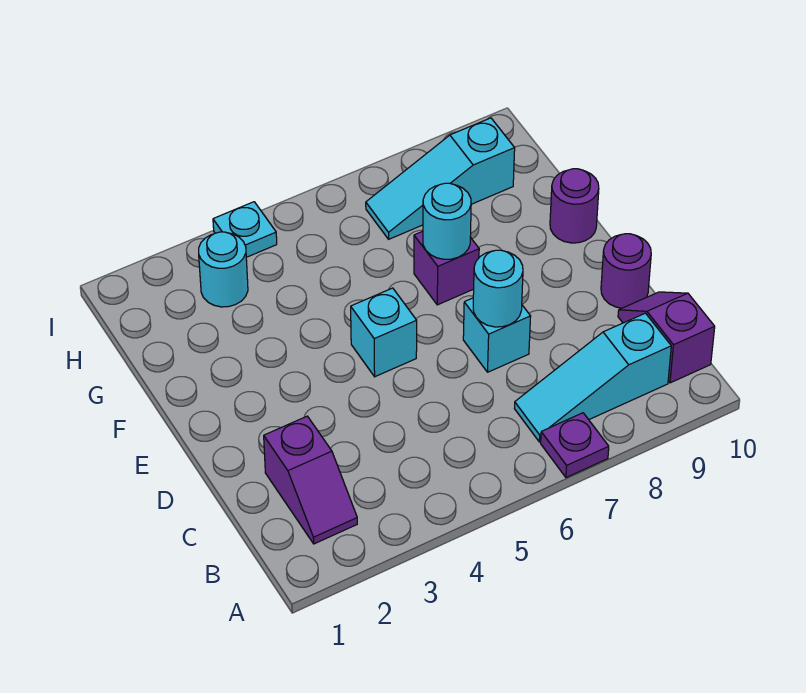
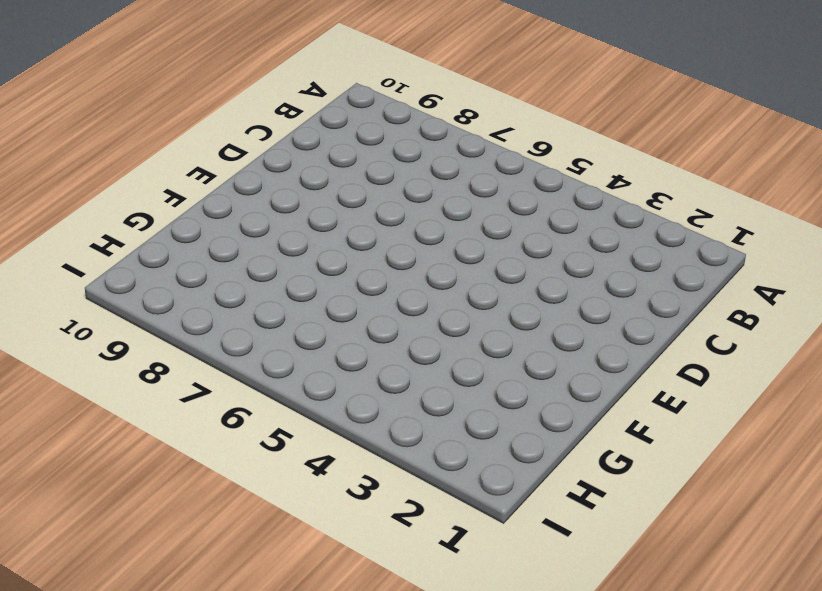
none -> purple 1x1 plate [541,413,609,477]
none -> purple 1x2 slope [264,416,357,544]
none -> cyan 1x3 slope [514,313,671,442]

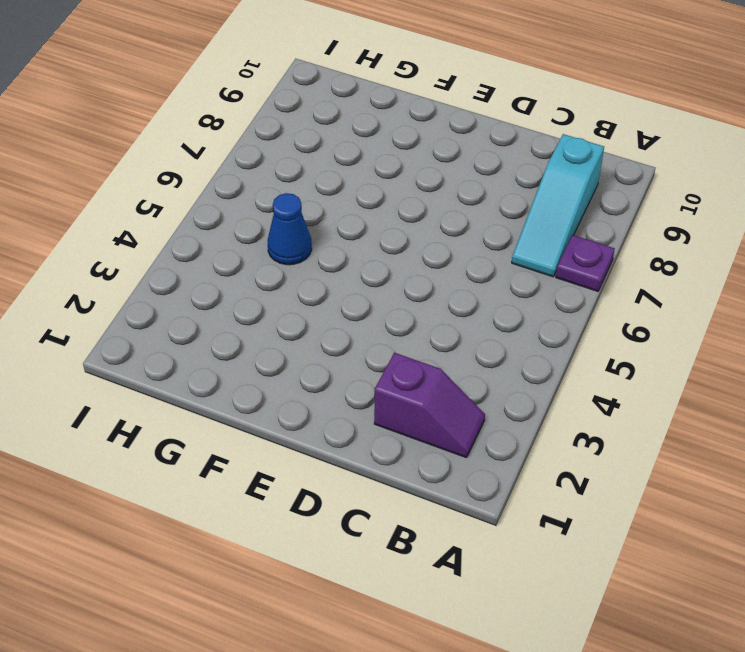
blue 1x1 cone [267,193,312,265] -> none
none -> purple 1x2 slope [618,292,715,383]
none -> cyan 1x1 brick [463,298,531,372]
none -> purple 1x1 round brick [601,234,651,308]

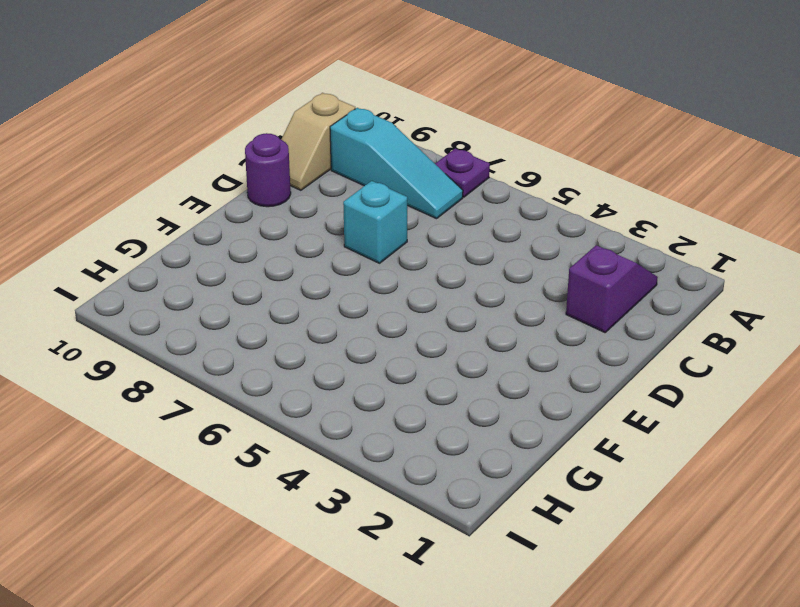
tan 1x2 slope [281,93,355,190] -> purple 1x2 slope [618,292,715,383]
none -> cyan 1x1 brick [351,288,417,377]
none -> purple 1x1 brick [414,231,479,305]
none -> purple 1x1 round brick [550,169,599,243]

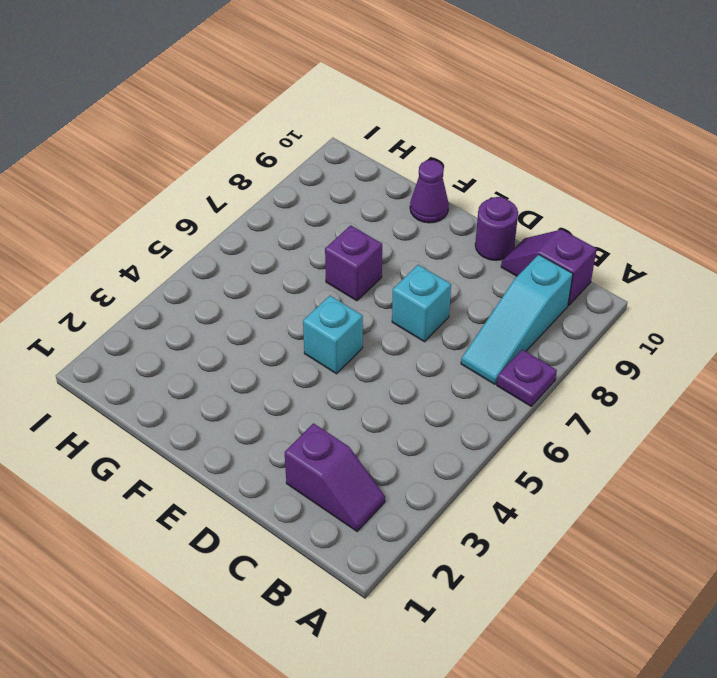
purple 1x1 cone [410,160,449,223] -> purple 1x1 round brick [550,169,599,243]
none -> cyan 1x1 round brick [199,232,248,307]
none -> cyan 1x3 slope [366,118,515,239]
none -> cyan 1x1 plate [213,202,277,257]

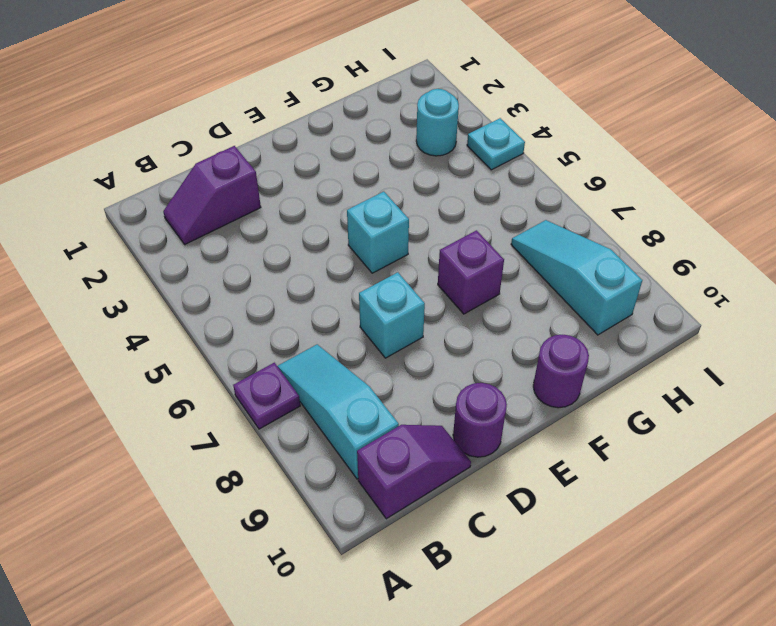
none -> cyan 1x1 round brick [473,250,523,327]
none -> cyan 1x1 round brick [423,183,471,259]

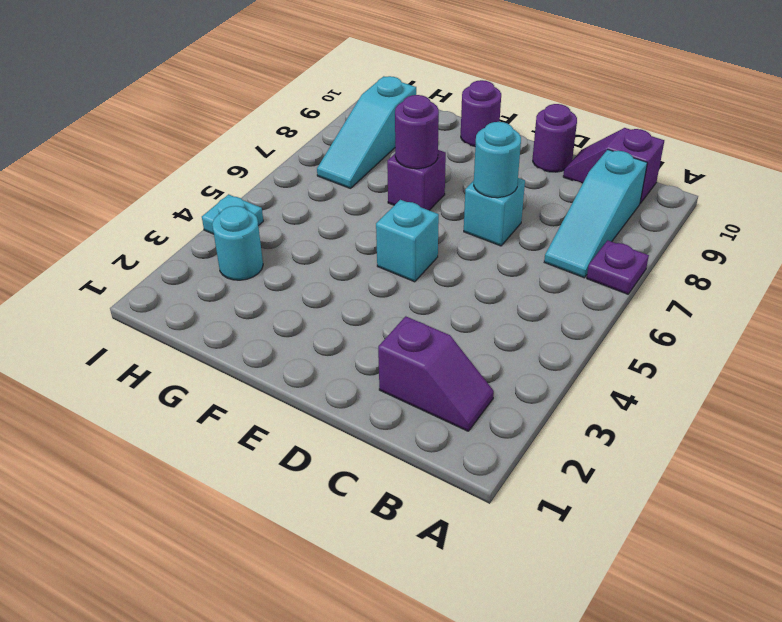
purple 1x1 round brick [395,95,439,169] -> cyan 1x1 round brick [423,183,471,259]

